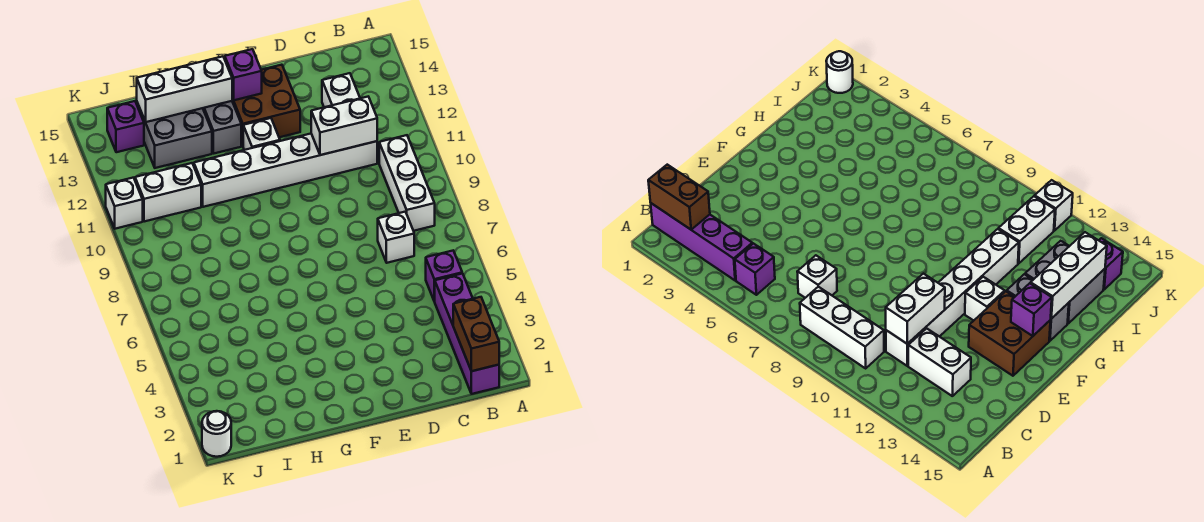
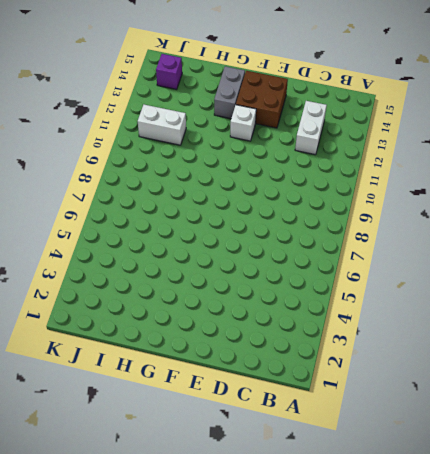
none -> purple 1x4 brick [435,274,499,394]
none -> purple 1x1 brick [426,251,462,302]
none -> white 1x3 brick [379,135,435,231]

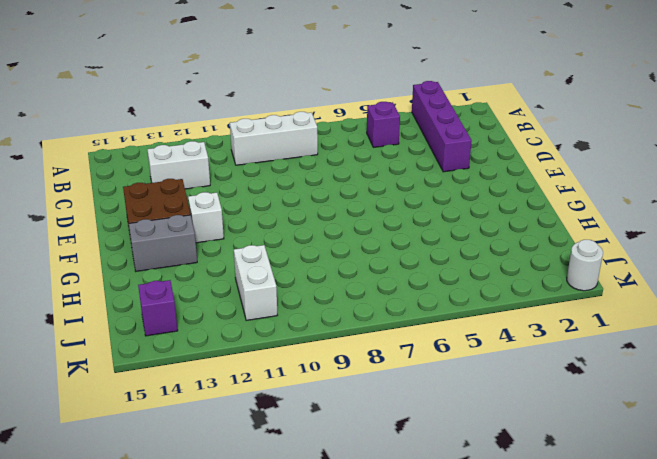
purple 1x4 brick [412,81,472,172] -> purple 1x4 brick turned to [435,274,499,394]
none -> white 1x1 brick [378,212,414,263]
none -> white 1x6 brick [194,134,377,207]
none -> grey 2x2 brick [137,103,212,168]

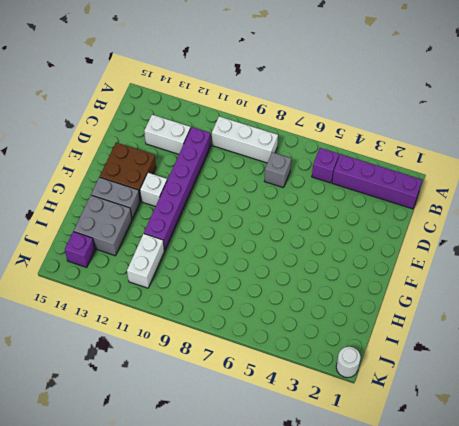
grey 1x1 brick [265,152,291,188] -> white 1x1 brick [378,212,414,263]
purple 1x6 brick [144,127,211,251] -> white 1x6 brick [194,134,377,207]
none -> white 1x1 brick [106,178,143,229]
none -> brown 1x2 brick [453,297,499,371]
none -> white 1x2 brick [311,97,377,155]

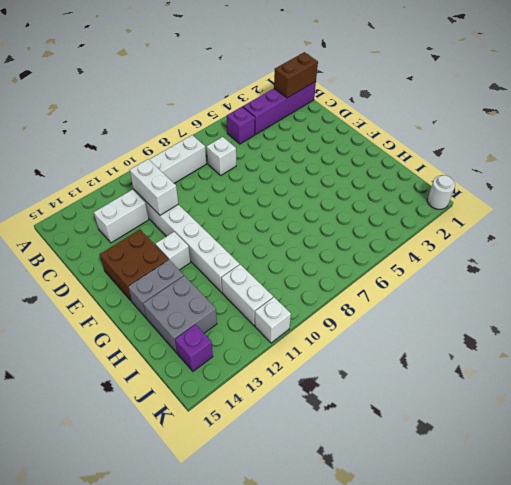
none -> purple 1x1 brick [225,49,262,100]
none -> white 1x3 brick [137,56,232,122]

